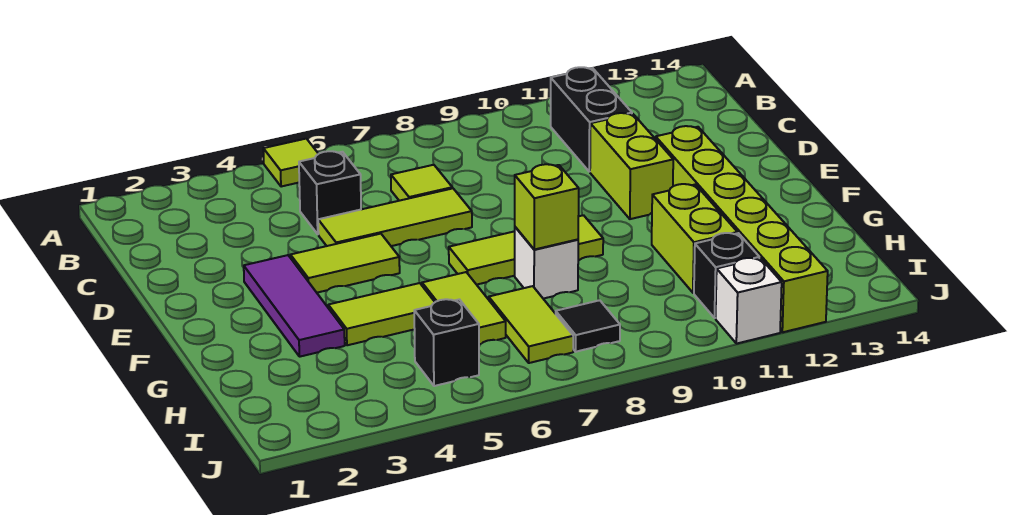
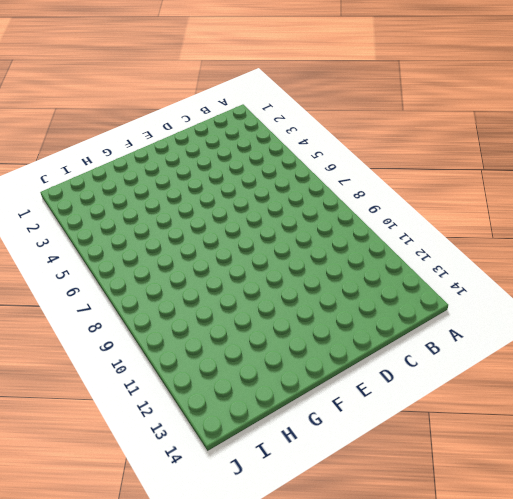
none -> lime 1x1 tile [263,139,318,187]
none -> black 1x2 brick [551,67,632,172]
none -> black 1x1 brick [299,151,361,234]

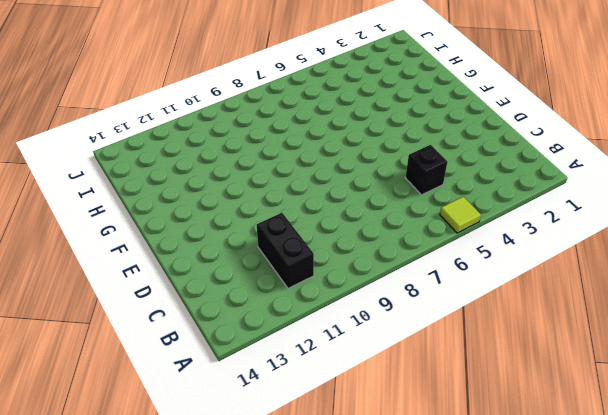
none -> lime 1x1 tile [391,165,452,201]
none -> lime 1x3 tile [318,188,472,246]
none -> lime 1x2 brick [590,113,673,219]

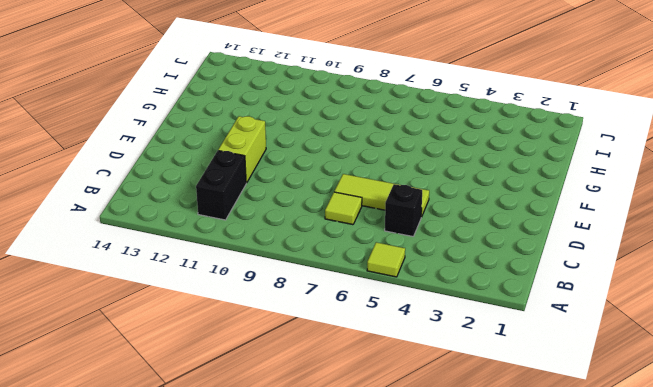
none -> purple 1x3 tile [244,255,345,357]
none -> lime 1x2 tile [291,234,400,293]
none -> lime 1x6 brick [656,126,828,332]

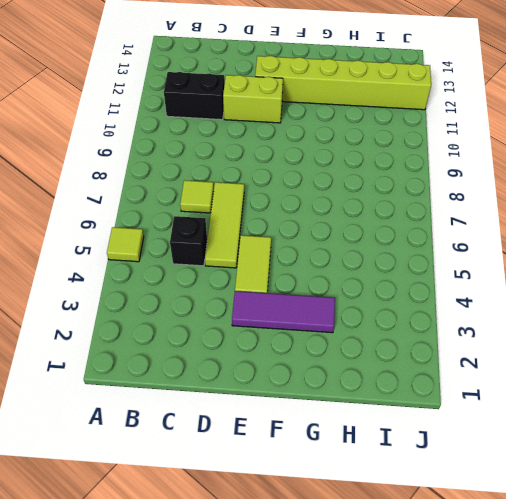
none -> lime 1x3 tile [449,215,603,285]
none -> lime 1x2 tile [328,283,435,345]
none -> lime 1x2 tile [422,272,506,344]

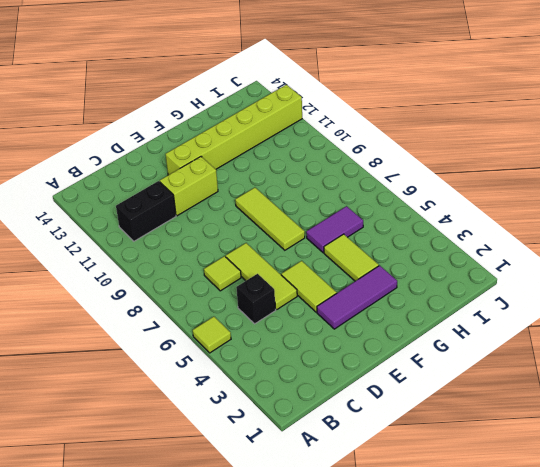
purple 1x2 tile [306,206,363,253] -> lime 1x2 tile [422,272,506,344]
none -> white 1x1 brick [515,227,578,299]
none -> lime 1x2 brick [652,184,737,293]
none -> lime 1x2 tile [489,286,573,363]

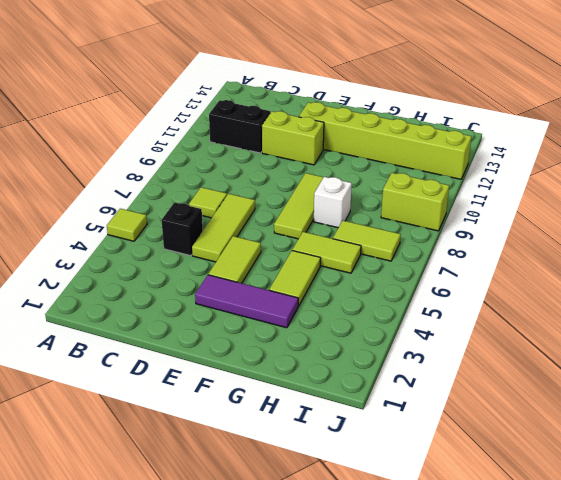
lime 1x2 brick [381,173,449,231] -> lime 1x2 brick moved to [652,184,737,293]
none -> black 1x1 brick [414,299,479,386]
none -> black 1x1 tile [556,300,620,352]
none -> black 1x1 brick [694,233,759,318]

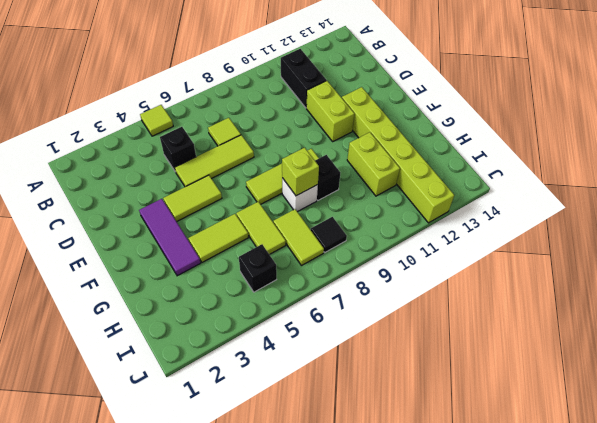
black 1x1 brick [315,155,340,200] -> black 1x1 brick moved to [694,233,759,318]
none -> white 1x1 brick [716,258,782,344]

